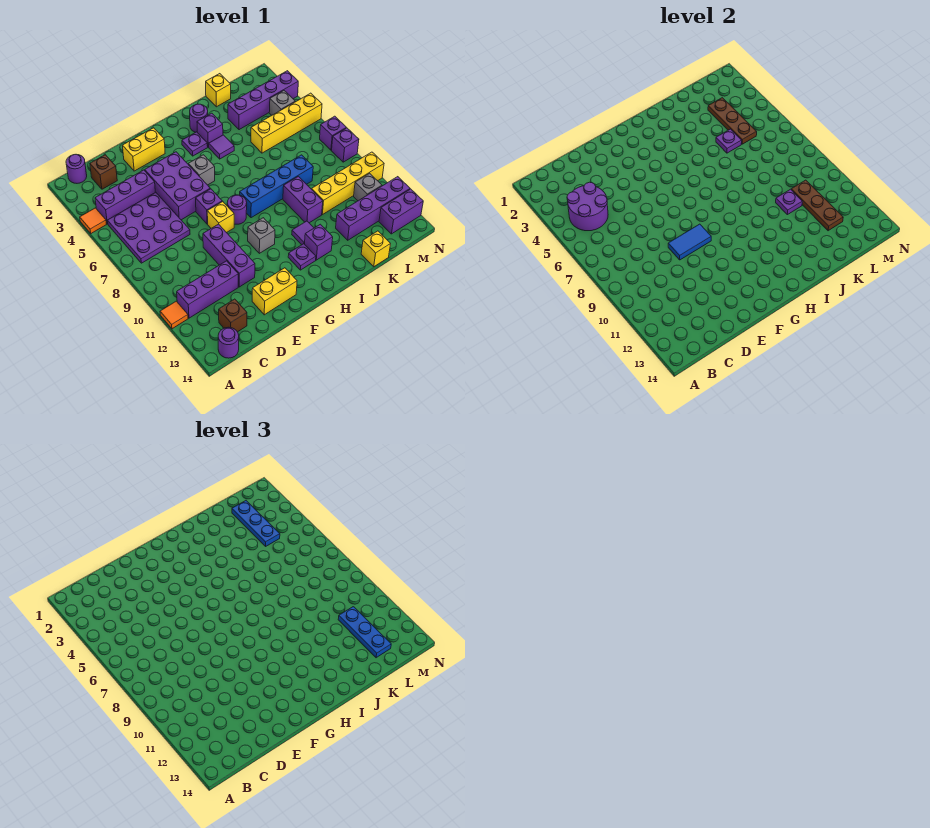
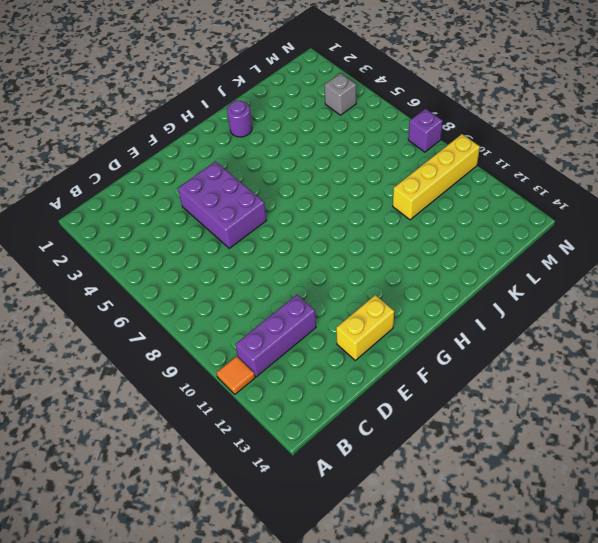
none -> orange 1x1 tile [80,208,107,233]
none -> purple 1x1 round brick [66,155,87,183]
none -> purple 1x3 brick [95,170,155,224]
none -> purple 3x3 plate [107,192,190,263]

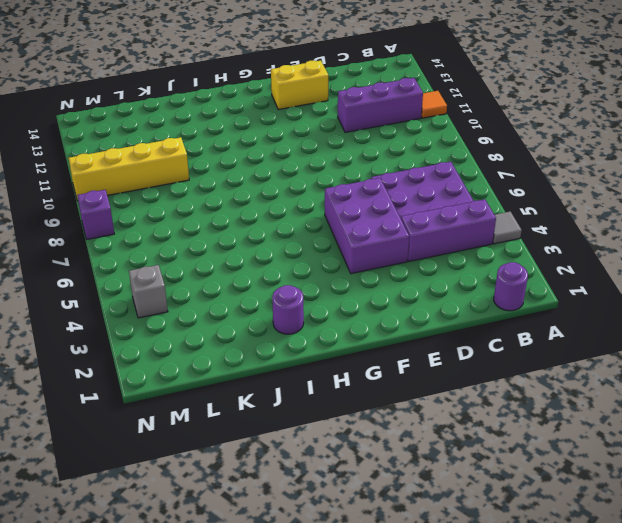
grey 1x1 tile [493,212,522,244] -> orange 1x1 tile [80,208,107,233]
none -> purple 1x1 round brick [218,327,239,358]
none -> brown 1x1 brick [90,155,117,189]
none -> brown 1x1 brick [219,299,247,332]
none -> yellow 1x2 brick [122,128,165,171]

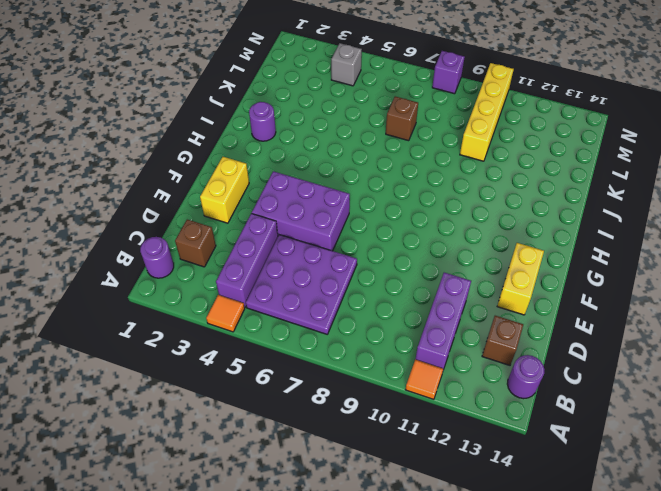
brown 1x1 brick [386,96,418,141] -> none
none -> purple 1x3 brick [203,224,255,287]
none -> purple 1x1 brick [196,189,222,224]
none -> yellow 1x1 brick [207,202,234,233]
none -> grey 1x1 brick [188,155,215,185]

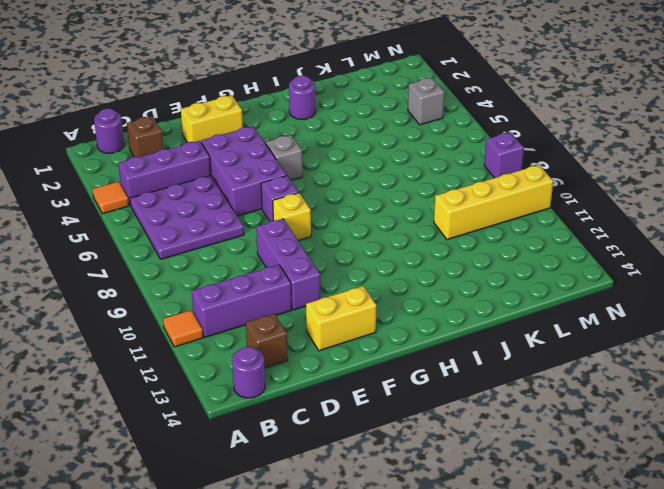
none -> purple 1x1 round brick [227,195,247,224]
none -> grey 1x1 brick [248,218,275,253]
none -> purple 1x1 plate [182,132,208,156]
none -> blue 1x4 brick [240,155,313,218]

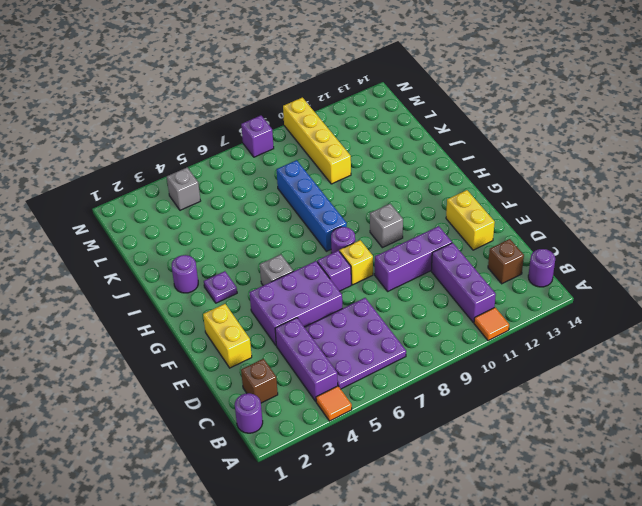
none -> purple 1x1 plate [288,244,316,270]
none -> purple 1x1 brick [197,113,223,147]
none -> purple 1x1 tile [209,135,234,159]
none -> purple 1x1 tile [292,221,314,245]

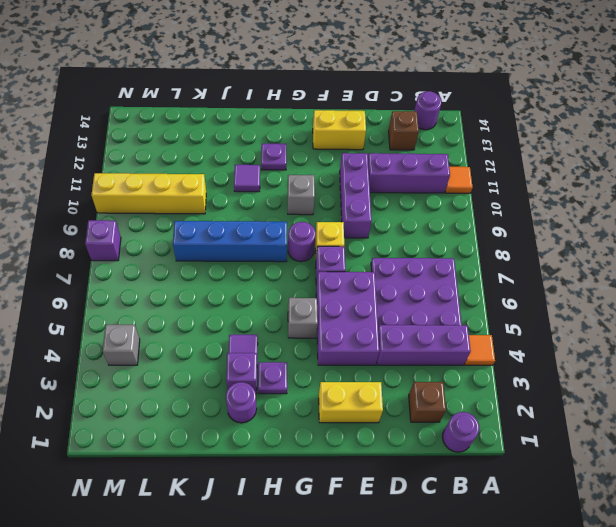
none -> purple 1x1 brick [305,224,333,260]
none -> purple 1x2 brick [283,176,323,223]
none -> yellow 1x1 brick [206,74,231,107]
none -> purple 1x4 brick [228,71,298,130]

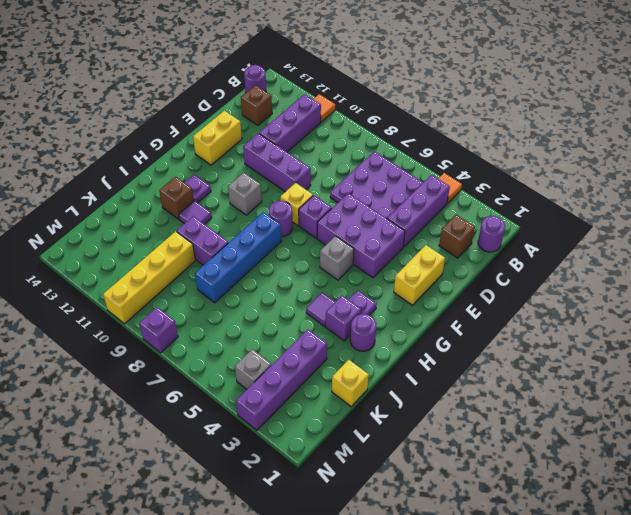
brown 1x1 brick [159,177,194,219] -> purple 1x1 brick [305,224,333,260]
none -> yellow 1x4 brick [251,93,322,153]
none -> purple 1x4 brick [336,177,410,240]
none -> yellow 1x1 brick [361,231,390,267]
none -> grey 1x1 brick [354,173,382,201]

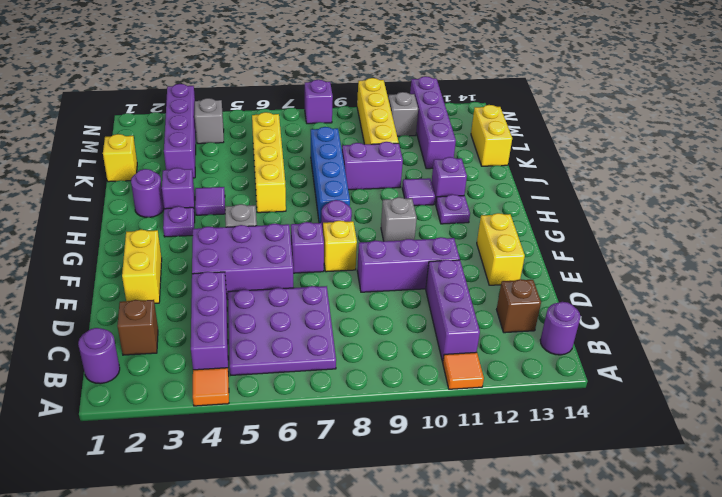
yellow 1x4 brick [252,112,286,213] -> yellow 1x4 brick moved to [251,93,322,153]
yellow 1x2 brick [471,105,512,166] -> yellow 1x1 brick [361,231,390,267]
none -> purple 1x2 brick [379,189,423,234]
none -> purple 1x1 brick [320,116,346,150]
none -> purple 2x2 round brick [567,182,608,231]
none -> blue 1x2 tile [668,224,711,260]

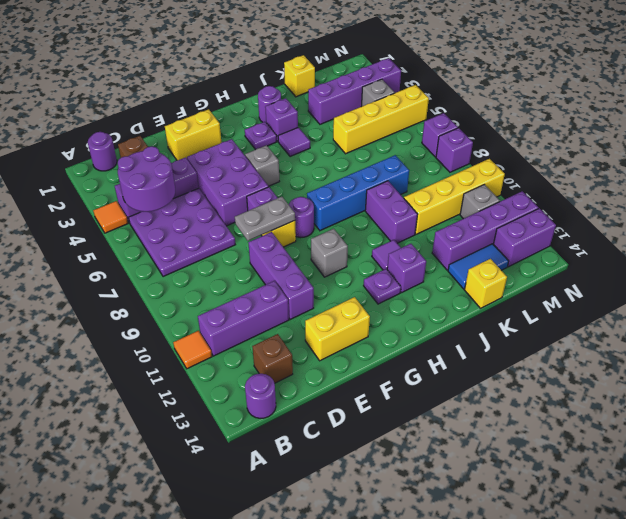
grey 1x2 plate [235,197,295,241] -> none
blue 1x2 tile [448,244,509,289] -> blue 1x2 tile moved to [668,224,711,260]
none -> purple 1x1 plate [716,129,742,153]
none -> purple 1x1 plate [776,189,802,215]
none -> brown 1x3 plate [708,98,757,144]
none -> brown 1x3 plate [791,180,843,231]

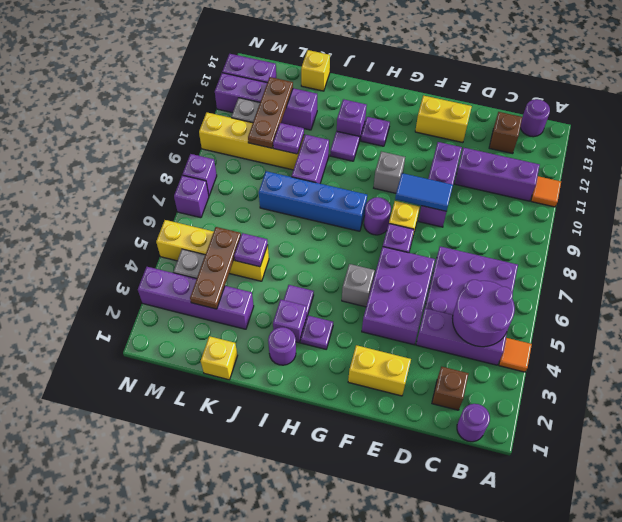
none -> blue 1x3 plate [232,501,280,547]
none -> blue 1x3 plate [338,607,391,658]

